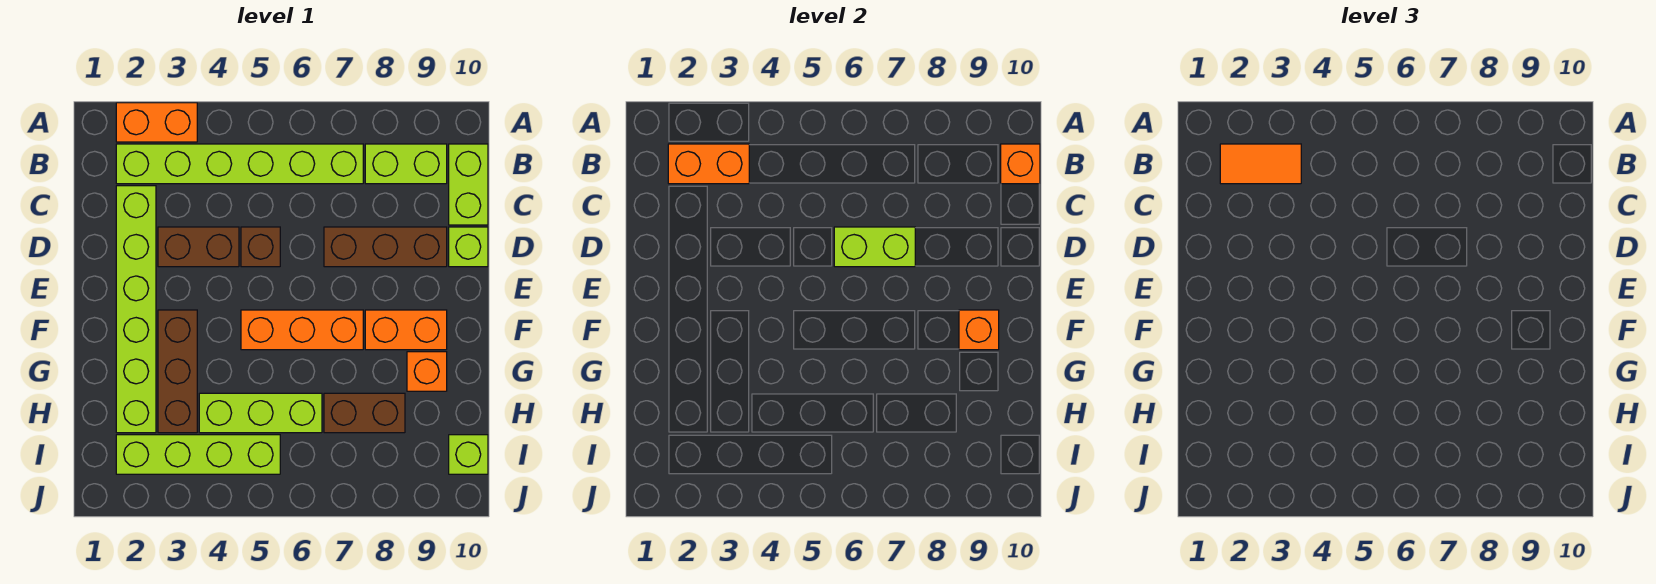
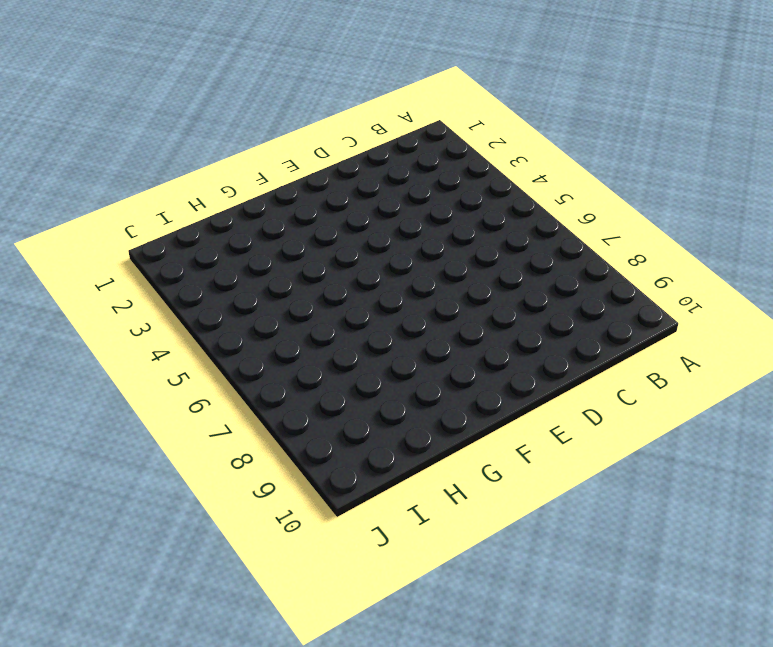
none -> orange 1x2 brick [116,103,197,142]
none -> lime 1x6 brick [116,144,363,184]
none -> lime 1x2 brick [365,144,447,184]

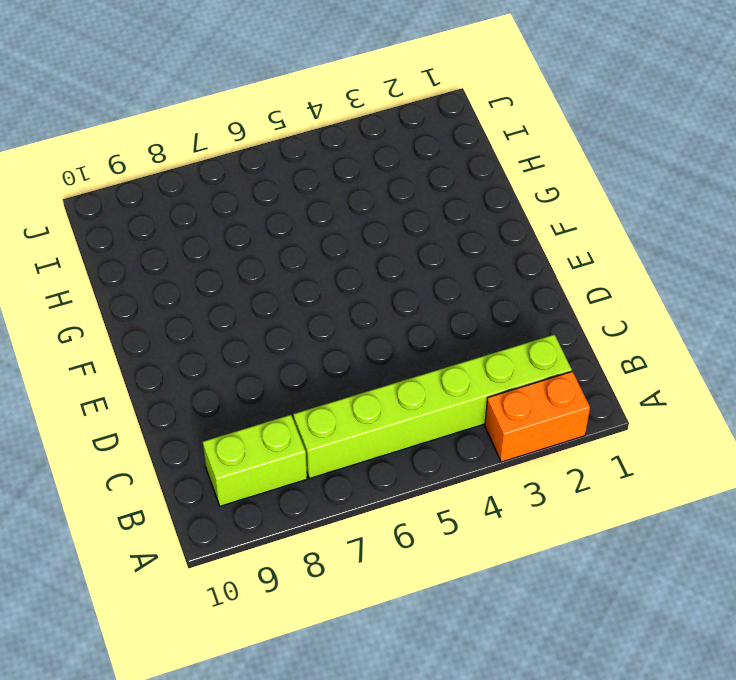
none -> lime 1x2 brick [449,144,488,225]
none -> lime 1x6 brick [116,186,156,433]
none -> brown 1x2 brick [158,227,239,267]

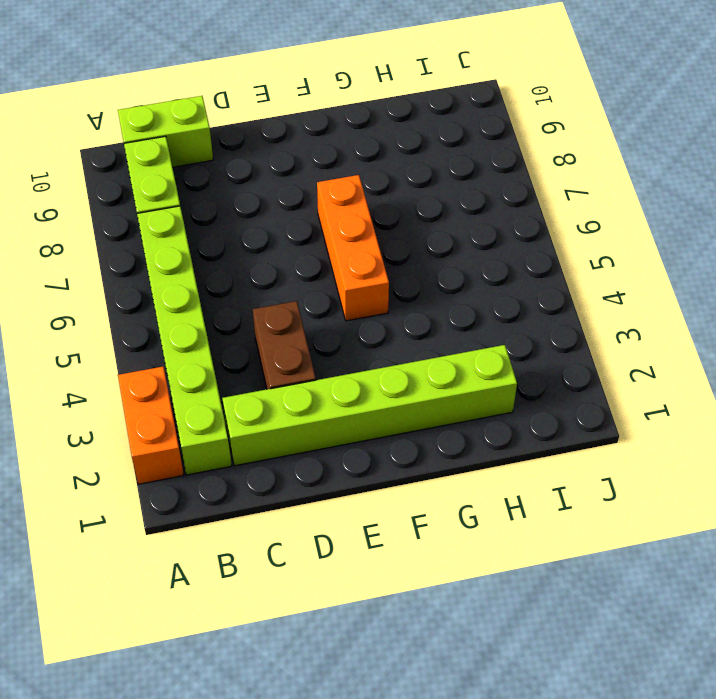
none -> brown 1x1 brick [241,227,280,267]
none -> brown 1x3 brick [324,227,447,267]
none -> lime 1x1 brick [449,227,488,267]

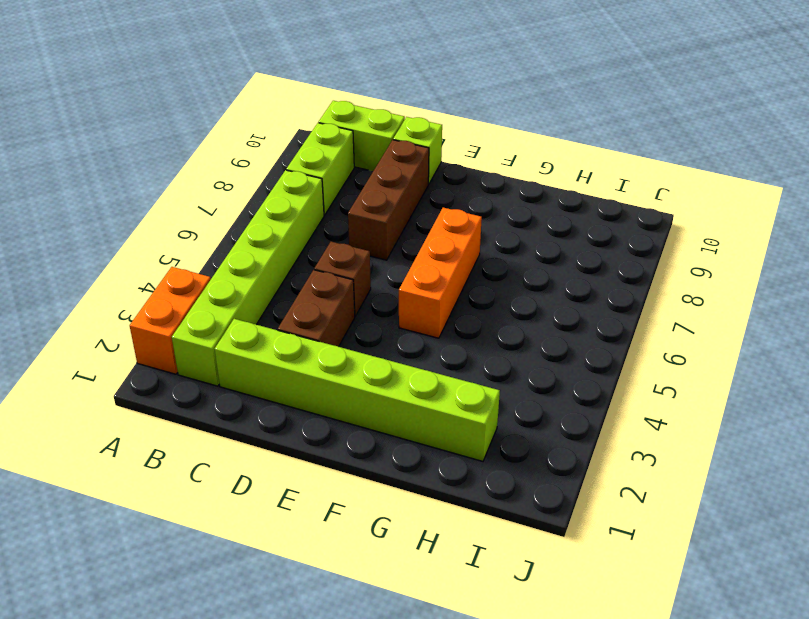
none -> brown 1x3 brick [158,310,197,433]
none -> orange 1x2 brick [365,310,447,350]
none -> orange 1x1 brick [407,352,447,391]

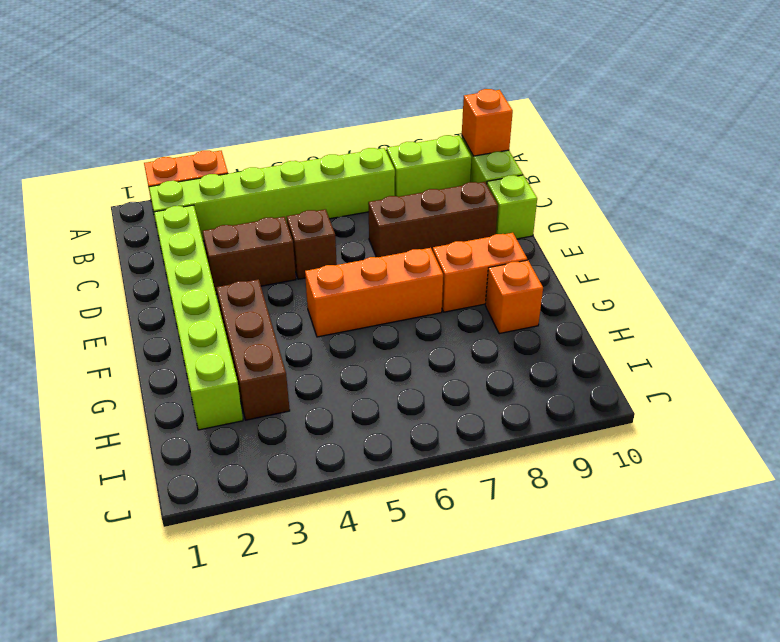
none -> lime 1x3 brick [199,393,322,433]
none -> brown 1x2 brick [324,393,405,433]
none -> lime 1x4 brick [116,435,280,474]

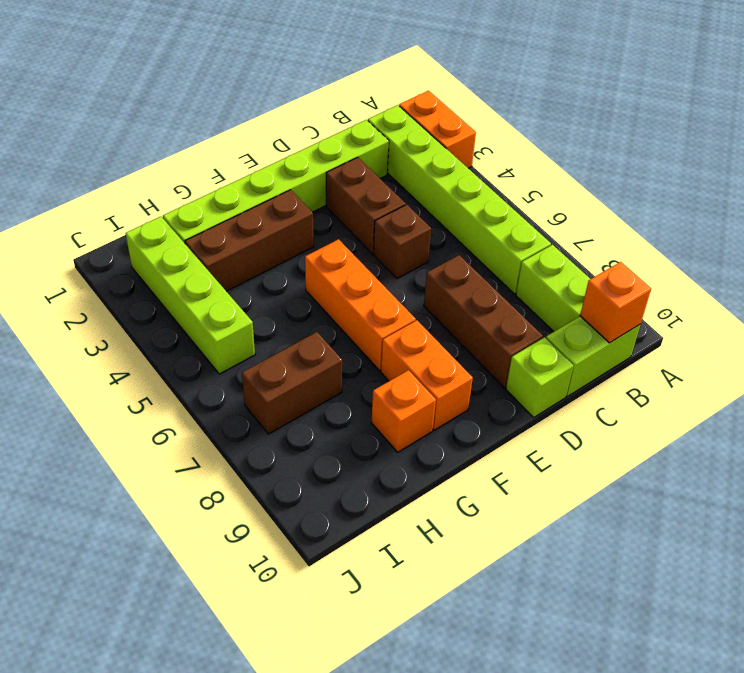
brown 1x2 brick [242,332,342,434] -> brown 1x2 brick turned to [324,393,405,433]
none -> lime 1x3 brick [199,393,322,433]
none -> lime 1x1 brick [449,435,488,474]
none -> orange 1x2 brick [668,144,749,184]

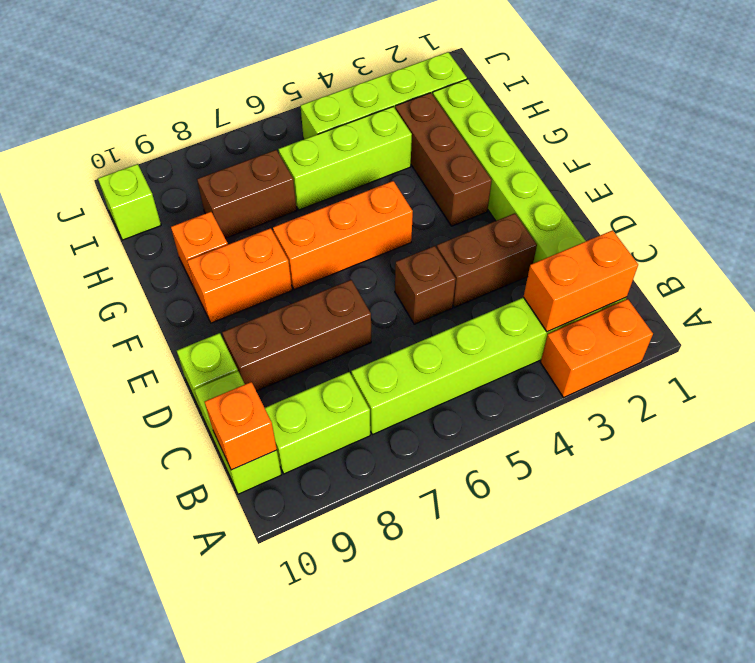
none -> lime 1x2 brick [834,227,915,267]
none -> orange 1x1 brick [959,310,999,350]
none -> orange 1x2 tile [1220,144,1301,184]

